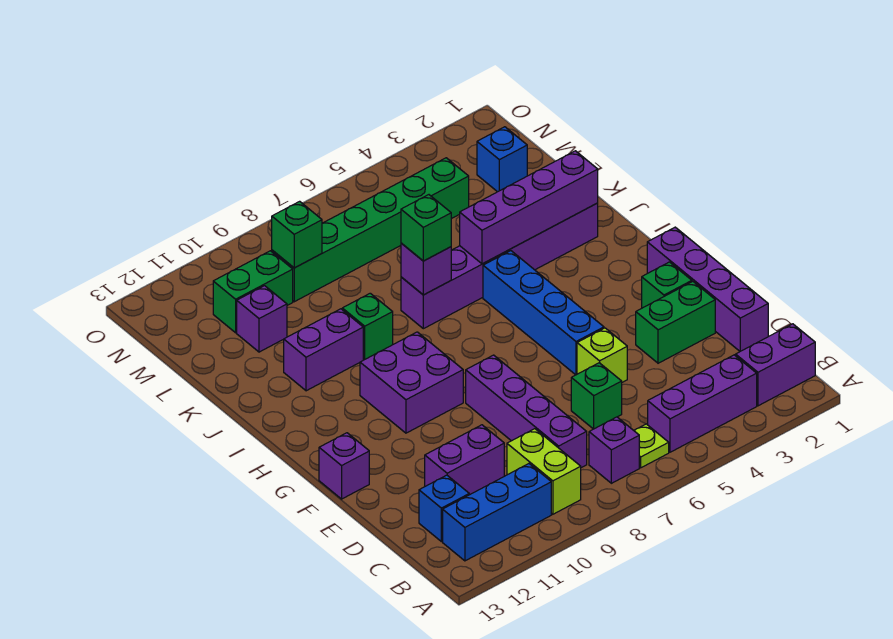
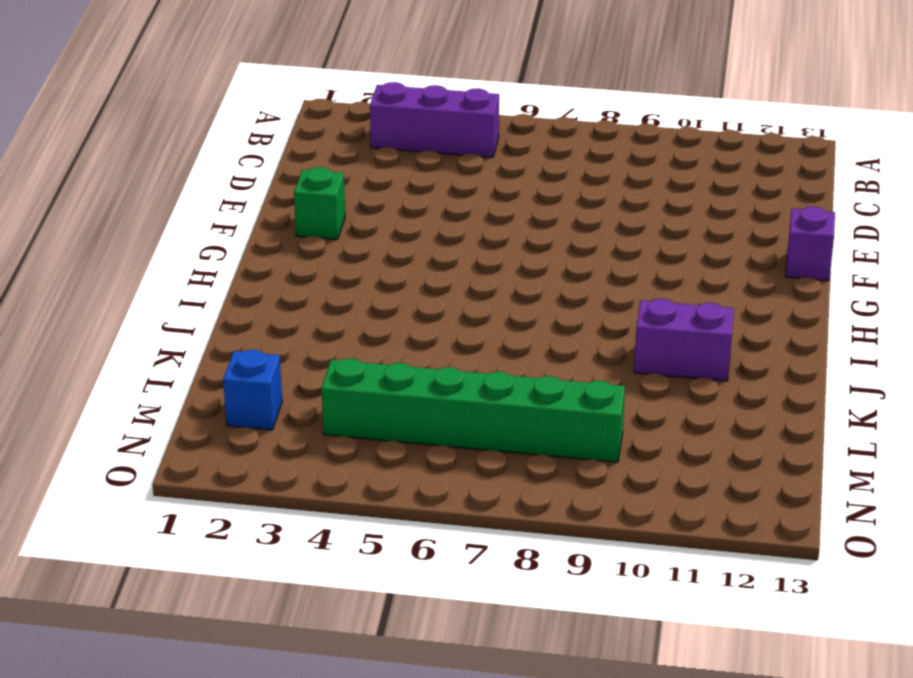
none -> purple 1x2 brick [736,324,815,406]
none -> lime 1x1 plate [634,424,669,468]
none -> purple 1x1 brick [589,417,639,483]

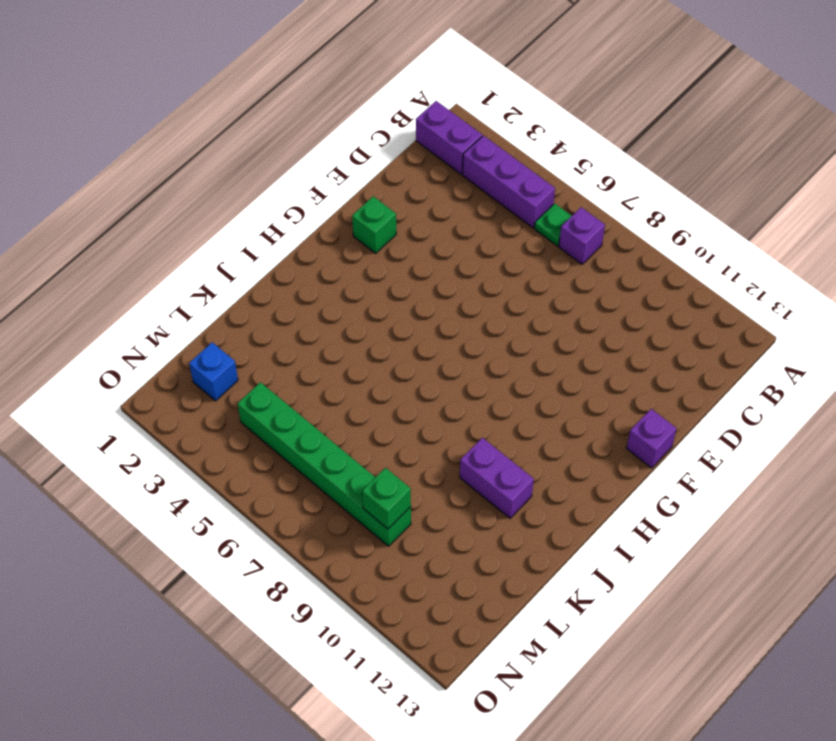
green 1x1 plate [534,204,571,246] -> lime 1x1 plate [634,424,669,468]
none -> lime 1x2 brick [507,429,581,514]
none -> blue 1x3 brick [443,464,551,561]
none -> purple 1x4 brick [466,355,587,468]

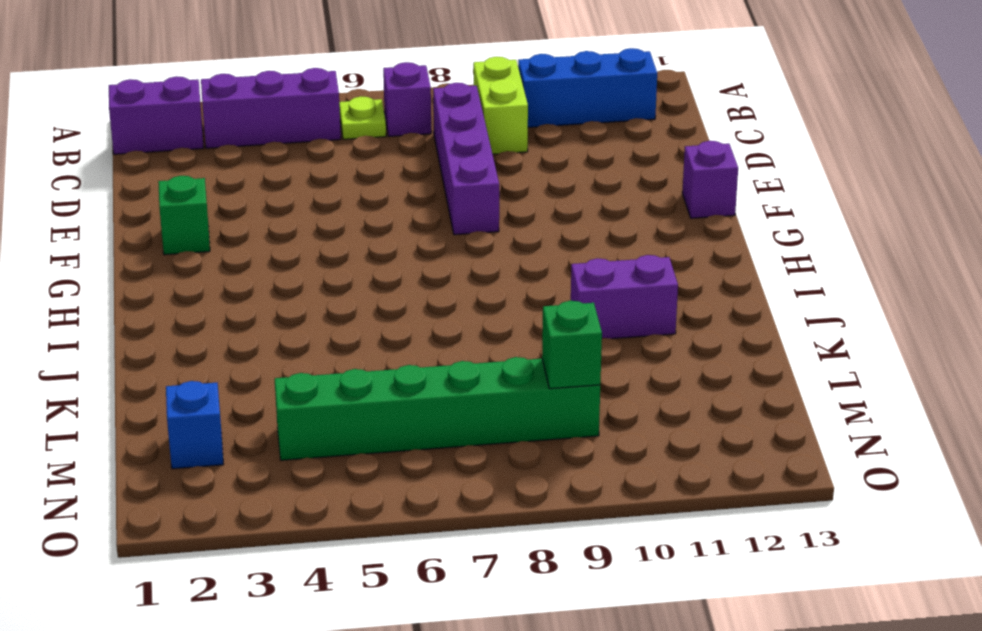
none -> blue 1x1 brick [419,475,469,542]
none -> purple 1x4 brick [647,227,768,351]
none -> green 1x1 brick [571,363,622,429]

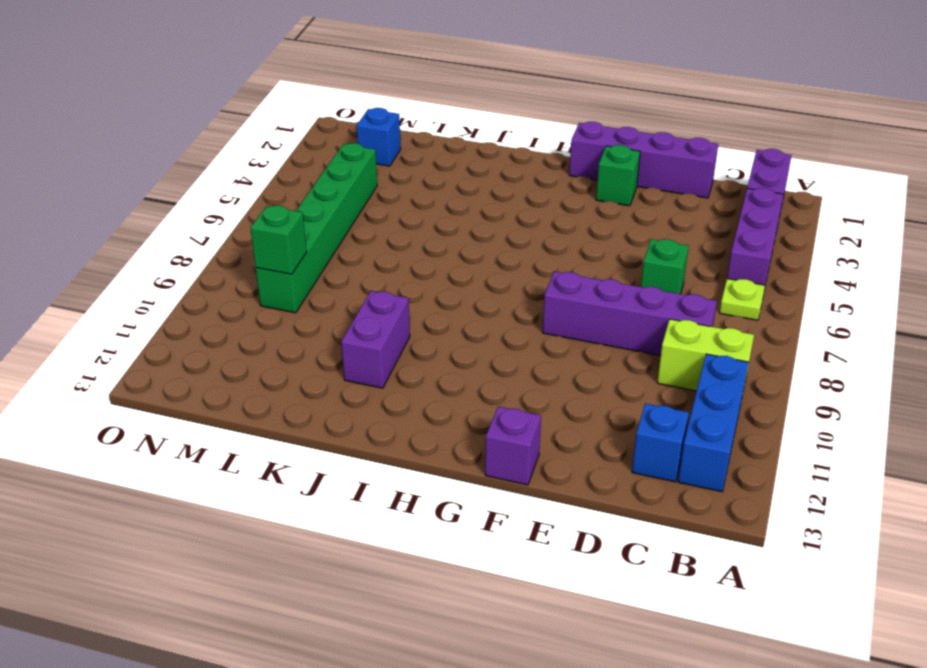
none -> purple 1x1 brick [589,417,639,483]
none -> purple 1x2 brick [425,425,504,495]
none -> green 1x2 brick [636,282,715,363]

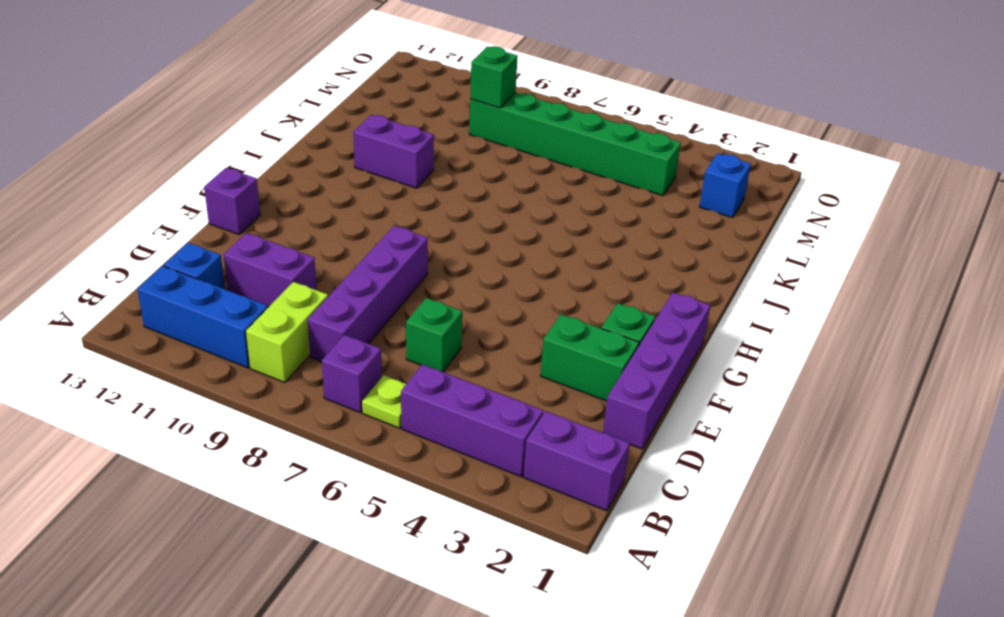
none -> lime 1x1 brick [577,328,627,382]
none -> blue 1x4 brick [483,251,604,375]
none -> purple 2x2 brick [360,332,463,433]

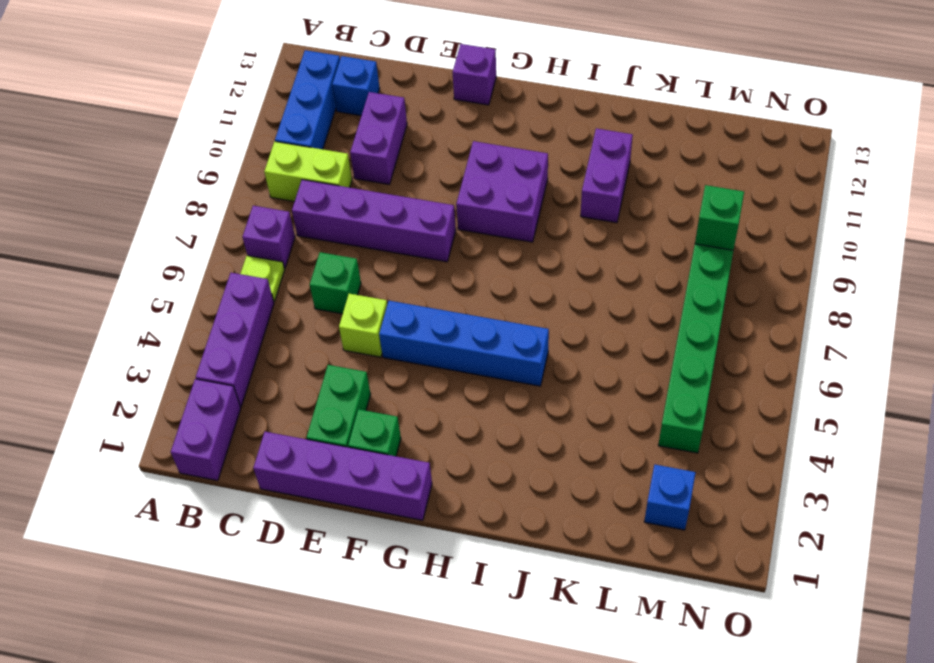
none -> purple 1x6 brick [401,203,598,329]
none -> green 1x1 brick [342,293,393,360]
none -> purple 1x1 brick [237,286,287,352]

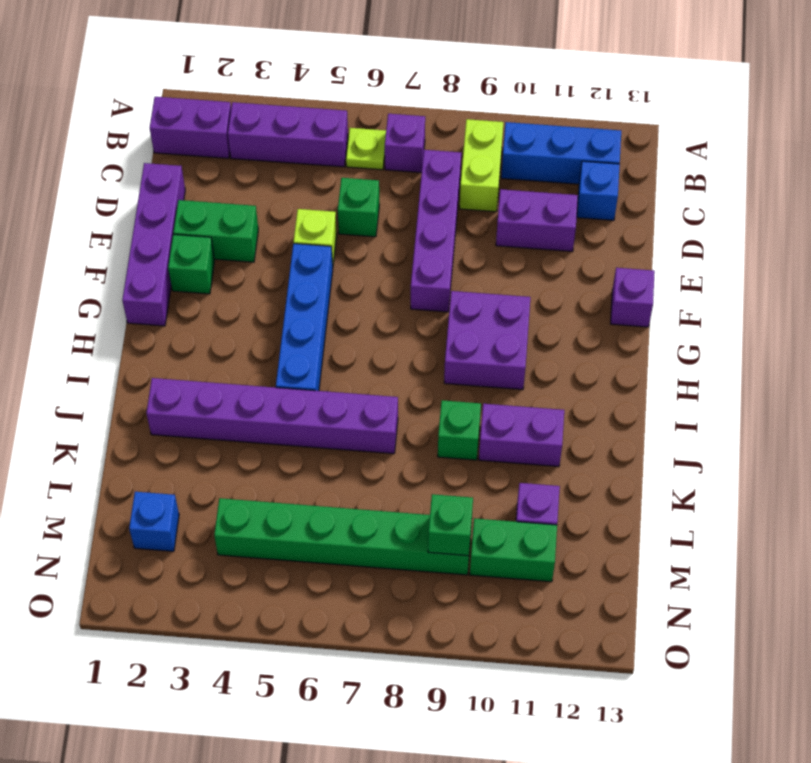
none -> purple 1x4 brick [460,151,598,264]
none -> purple 1x1 brick [401,243,451,295]
none -> green 1x1 brick [401,195,451,261]

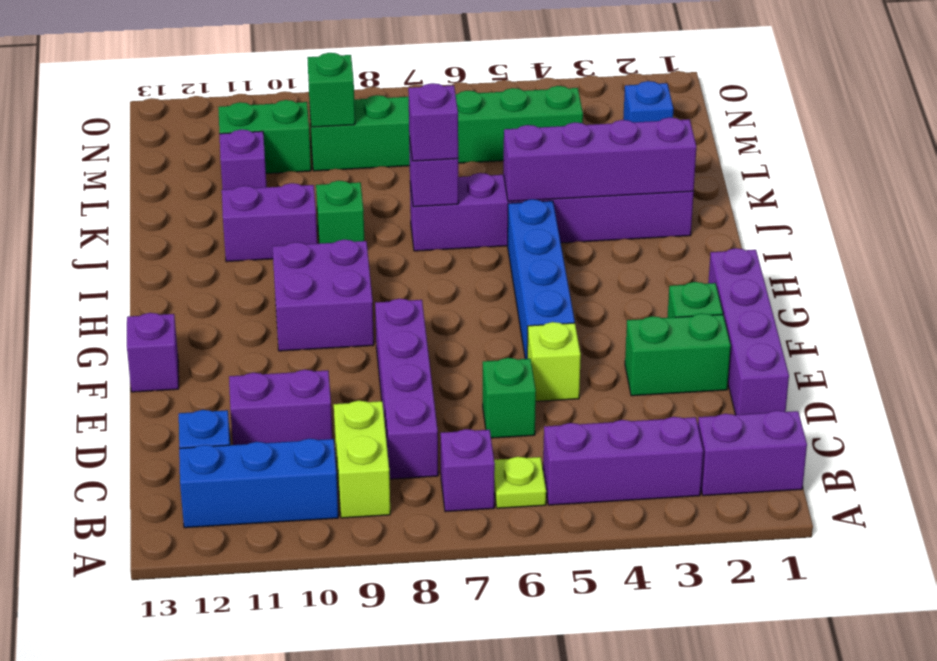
purple 1x1 brick [408,83,458,161] -> green 1x1 brick [401,195,451,261]

